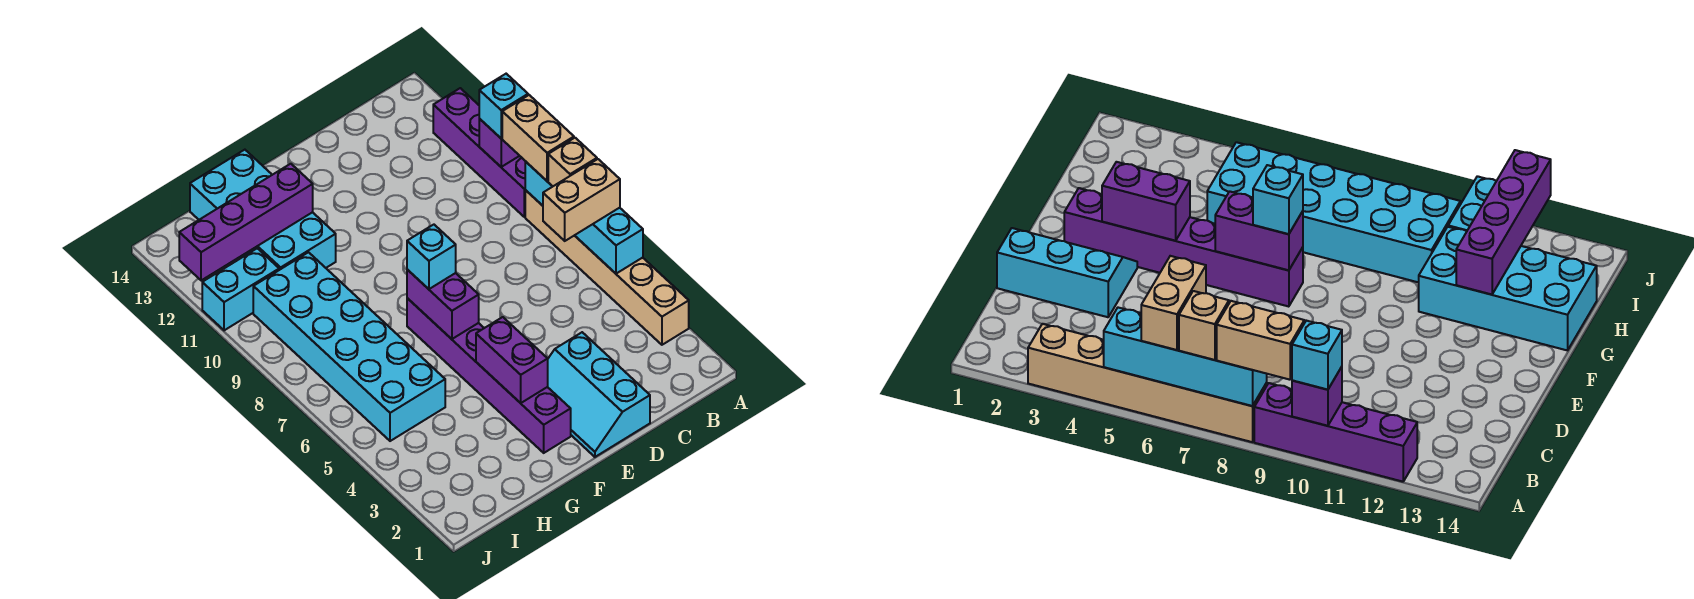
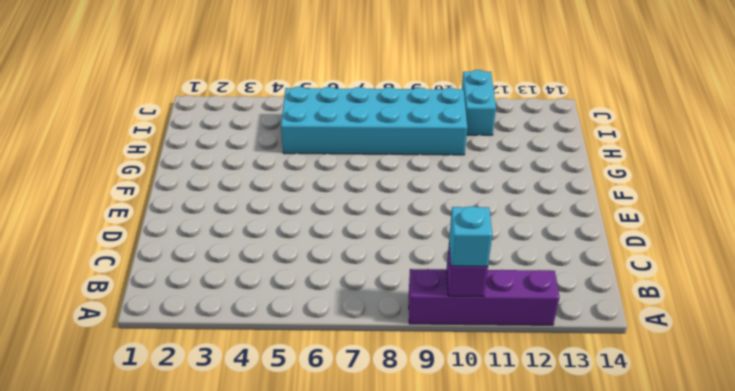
none -> tan 1x6 brick [525,190,689,345]
none -> cyan 2x3 slope [548,332,650,457]
none -> purple 1x6 brick [407,298,571,453]

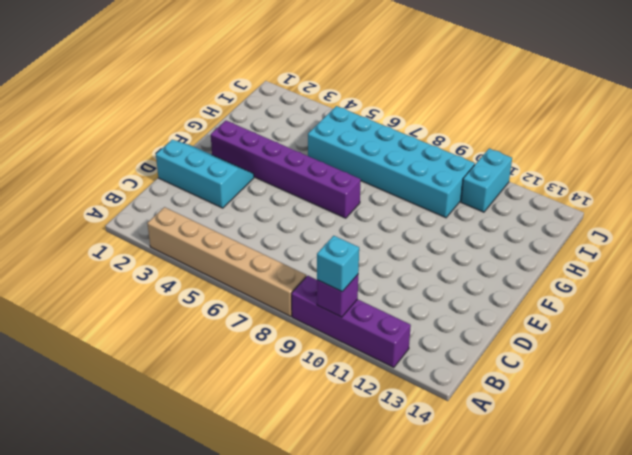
none -> cyan 2x4 brick [190,150,336,270]
none -> cyan 1x4 brick [525,161,643,274]
none -> purple 1x2 brick [476,317,548,403]

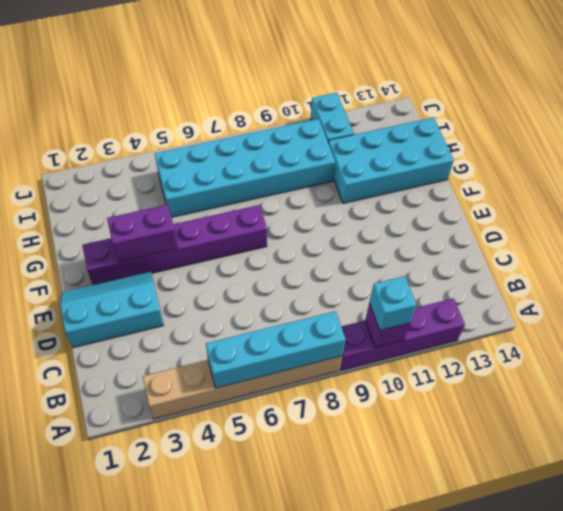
none -> purple 1x2 brick [407,270,479,339]
none -> purple 1x4 brick [179,164,313,280]
none -> tan 1x2 brick [543,159,620,241]

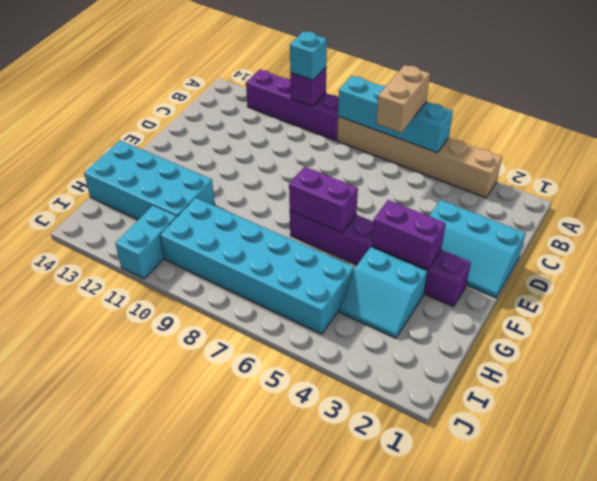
cyan 2x2 slope [339,247,427,338] -> none
none -> purple 1x4 brick [179,164,313,280]
none -> tan 1x1 brick [548,138,597,187]
none -> tan 1x2 brick [502,95,574,181]

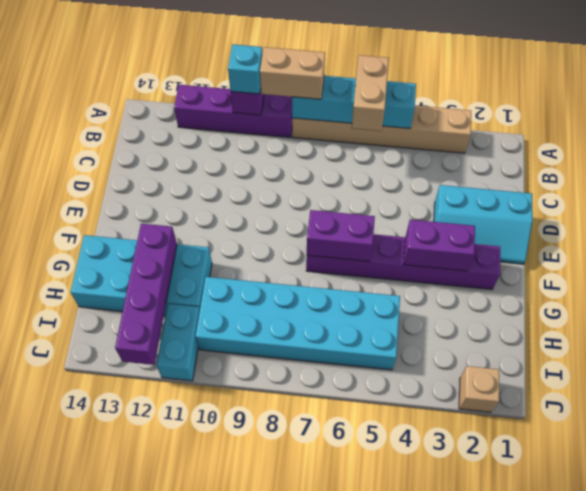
tan 1x1 brick [459,366,499,412] -> tan 1x1 brick moved to [548,138,597,187]
none -> cyan 1x1 brick [407,225,456,289]

